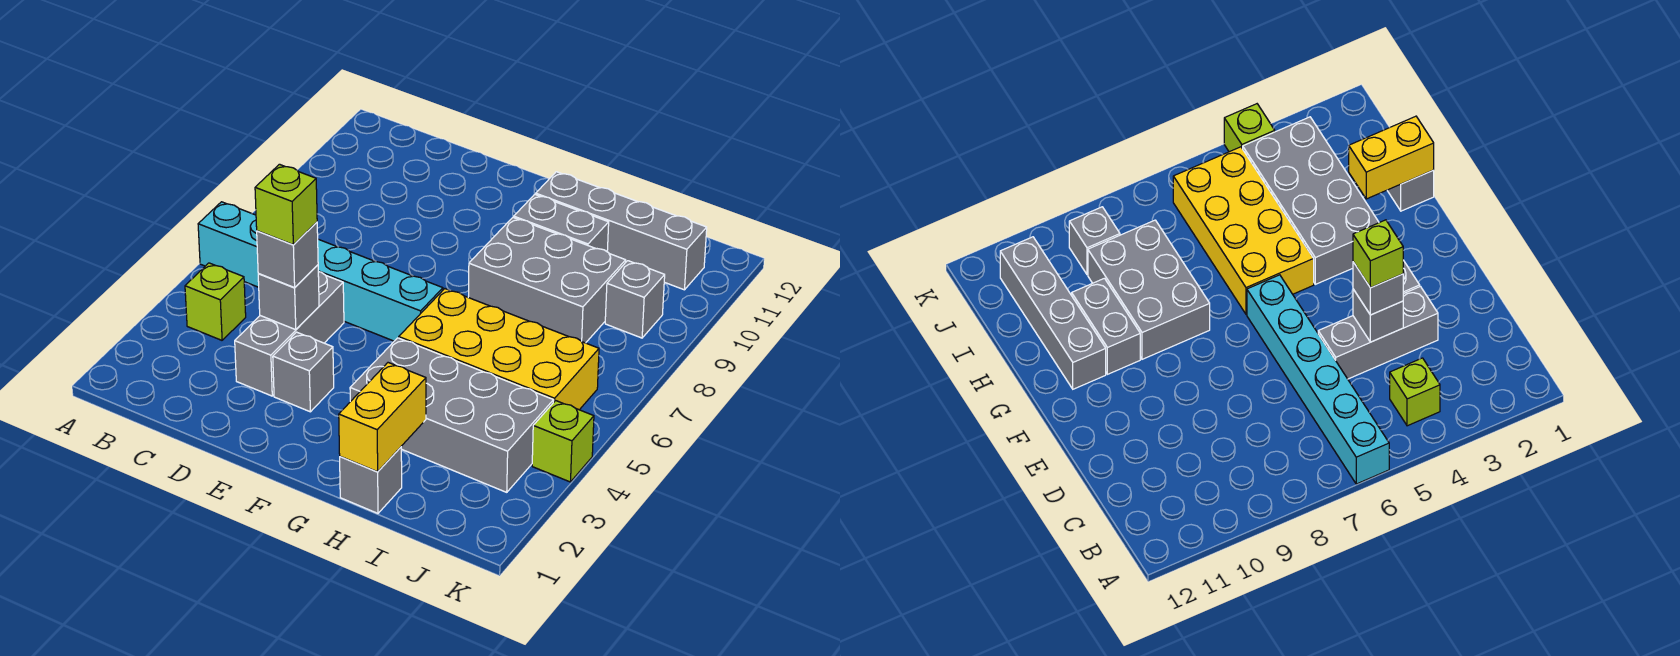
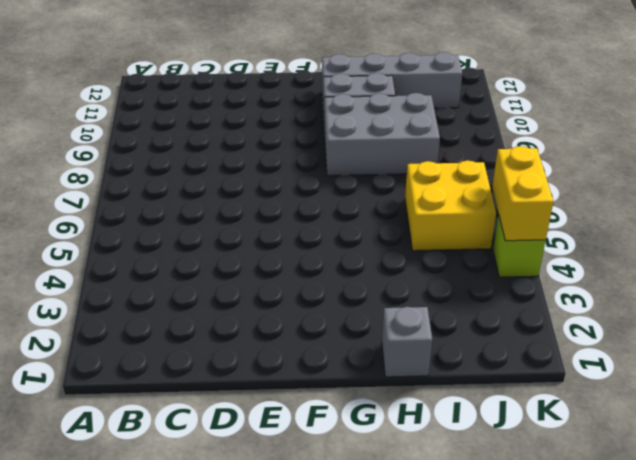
yellow 2x2 brick [405,160,496,251] -> yellow 2x4 brick [399,289,599,410]
yellow 1x2 brick [492,146,553,241] -> yellow 1x2 brick moved to [339,363,426,472]
none -> cyan 1x6 brick [198,202,443,341]
none -> lime 1x1 brick [185,263,246,340]
none -> grey 1x3 brick [235,272,344,396]

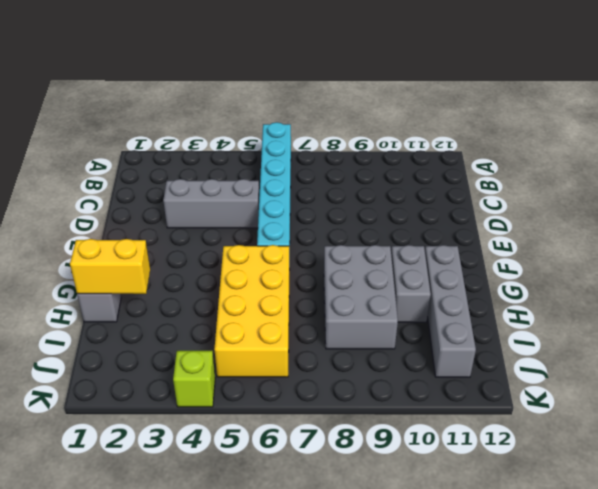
none -> lime 1x1 brick [185,263,246,340]
none -> grey 1x1 brick [273,332,334,412]
none -> grey 2x4 brick [350,338,554,492]

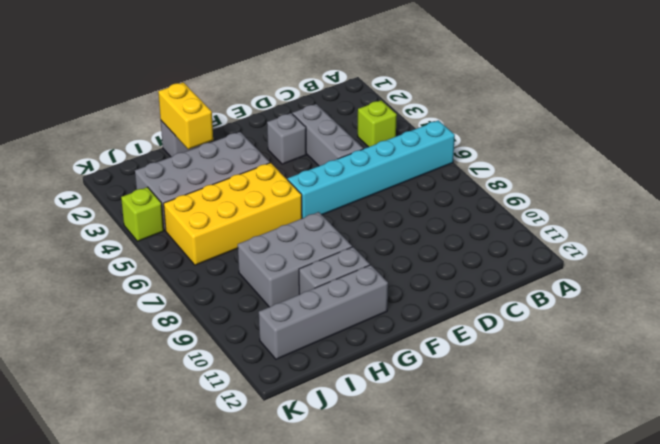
none -> grey 1x1 brick [605,261,665,338]
none -> grey 1x1 brick [258,265,319,330]
none -> grey 1x1 brick [257,222,318,288]

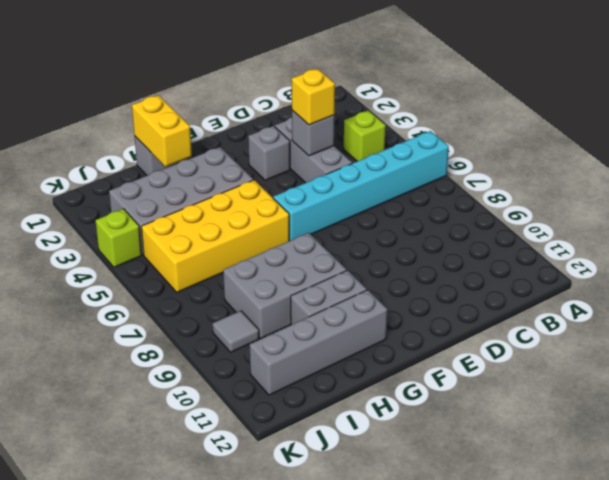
yellow 1x1 brick [292,69,335,125] -> grey 1x1 brick [257,222,318,288]
grey 1x1 tile [213,311,259,352] -> grey 1x1 brick [605,261,665,338]
none -> lime 1x1 brick [255,164,317,245]

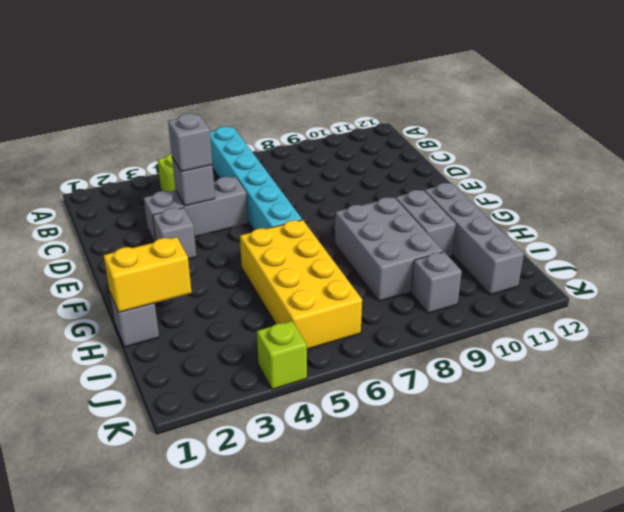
none -> grey 2x4 brick [350,338,554,492]
none -> lime 1x1 brick [255,164,317,245]

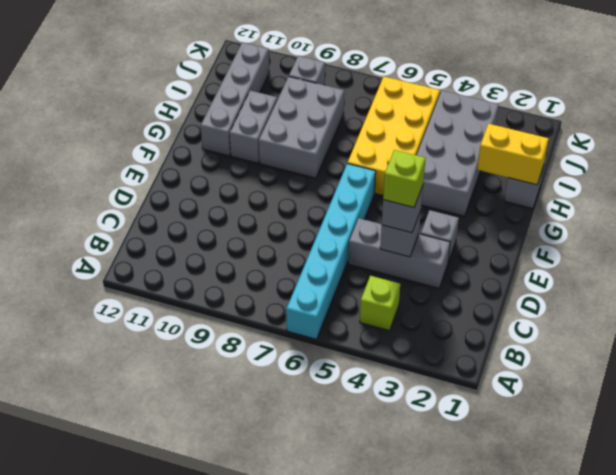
none -> lime 1x1 brick [532,401,594,482]

